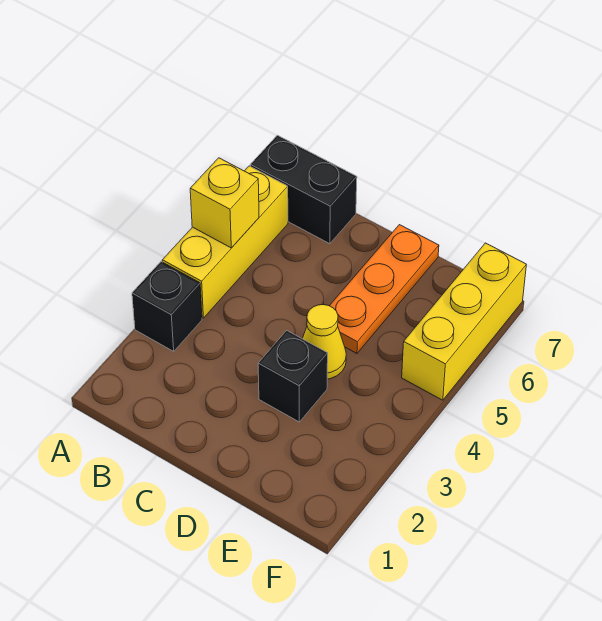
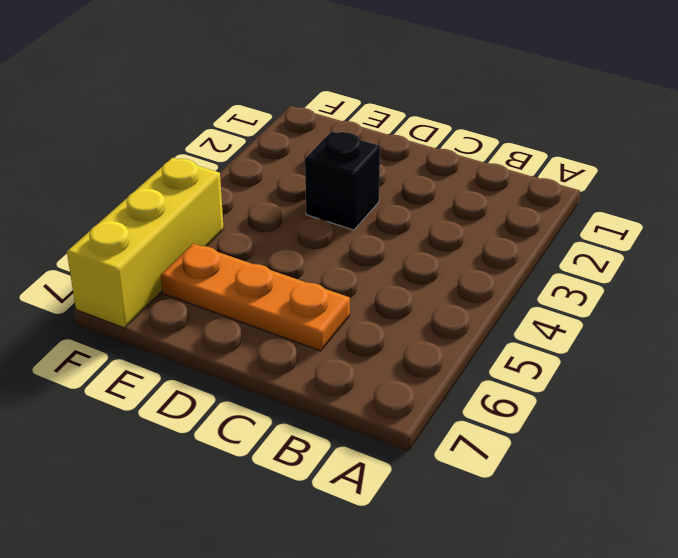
orange 1x3 plate [161,244,350,351] -> orange 1x3 plate turned to [330,225,439,353]
none -> black 1x1 brick [132,262,202,351]
none -> yellow 1x3 brick [162,166,288,318]

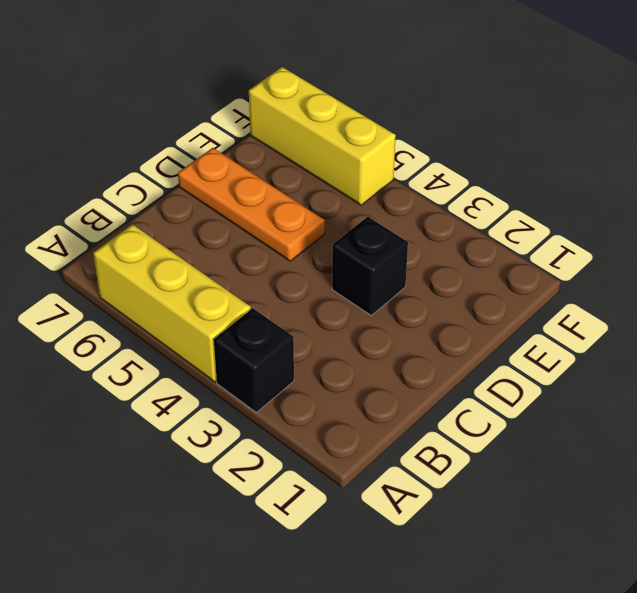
none -> black 1x2 brick [250,135,357,244]
none -> yellow 1x1 cone [302,305,346,379]

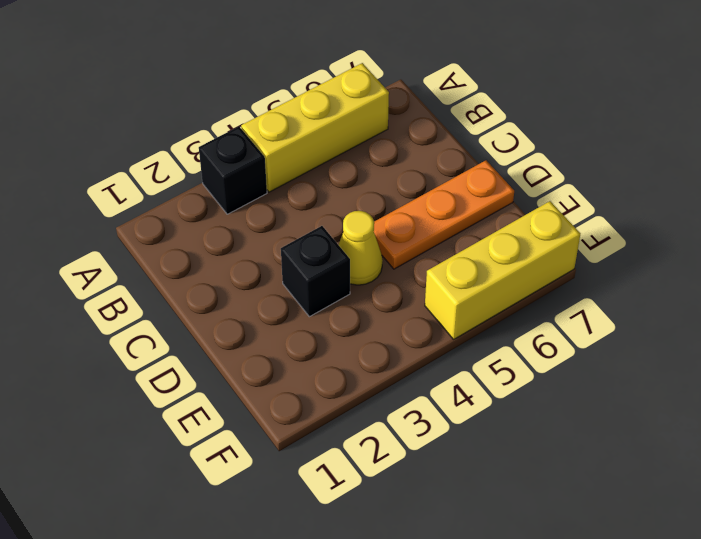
none -> black 1x2 brick [250,135,357,244]
none -> yellow 1x1 brick [190,158,259,248]

